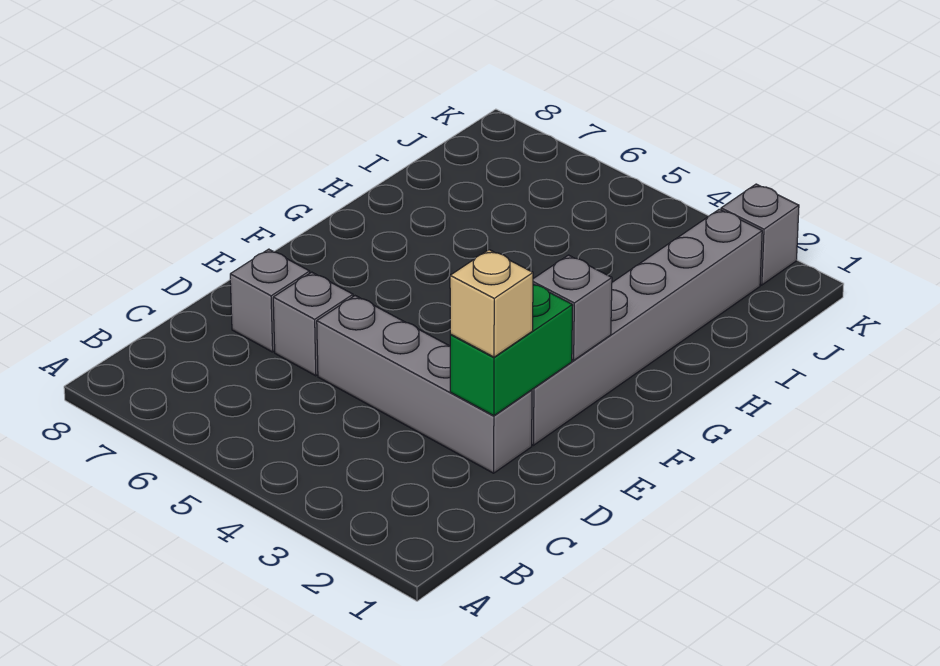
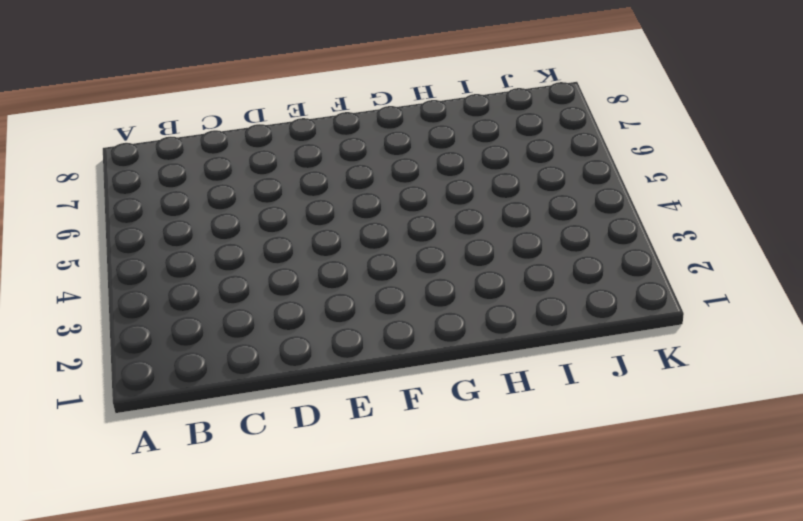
none -> grey 1x4 brick [317,296,532,473]
none -> grey 1x1 brick [273,272,353,376]

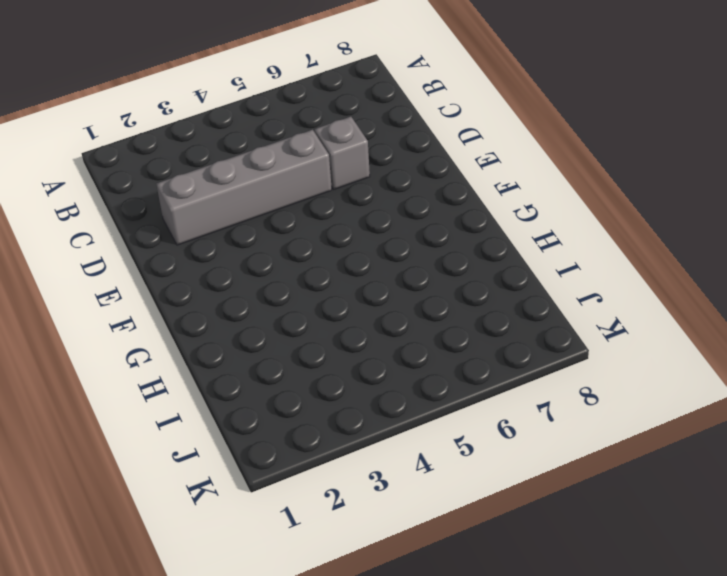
none -> grey 1x1 brick [230,249,310,352]
none -> grey 1x6 brick [532,209,762,445]

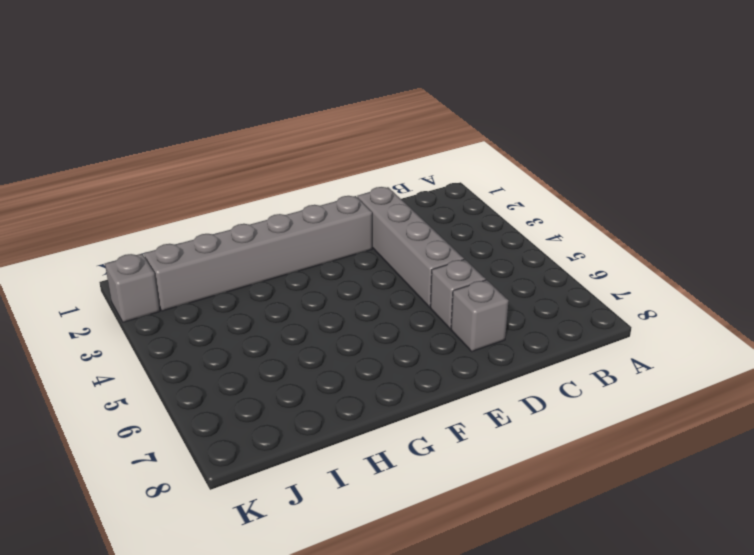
none -> green 1x2 brick [450,284,573,416]
none -> grey 1x1 brick [533,255,612,360]

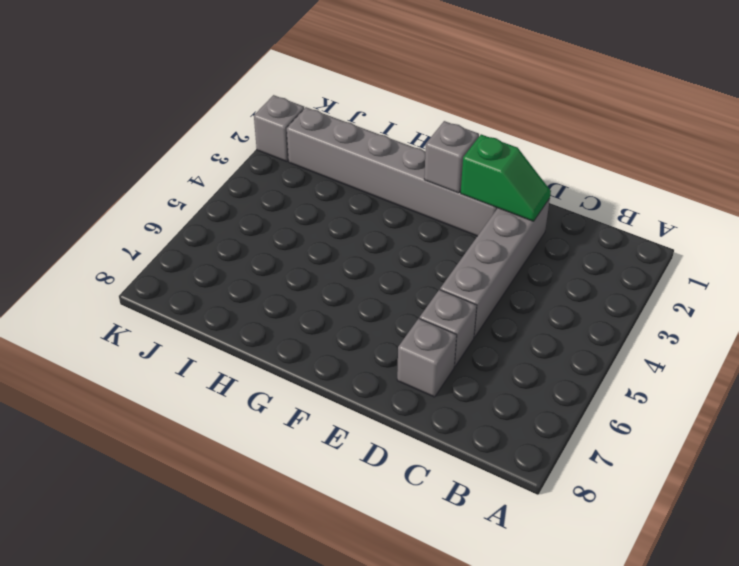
green 1x2 slope [461,134,551,221] -> green 1x2 brick [450,284,573,416]
none -> tan 1x1 brick [450,250,533,357]

